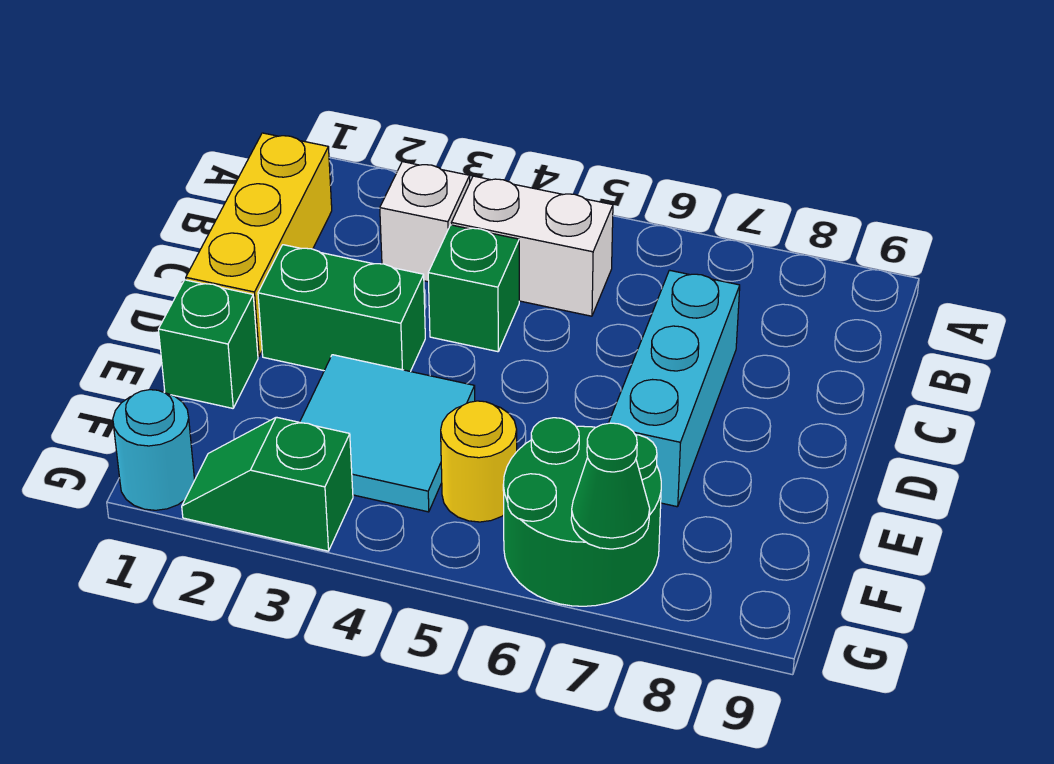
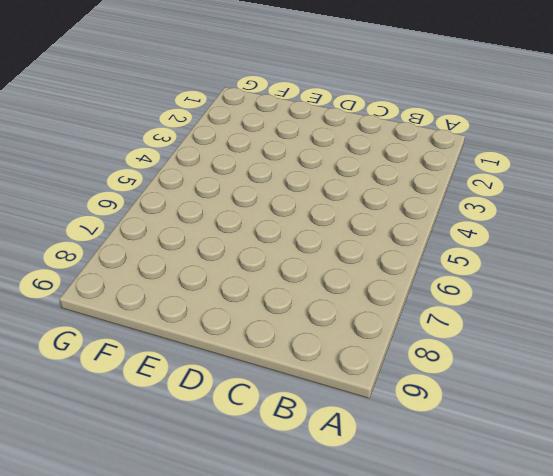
none -> yellow 1x3 brick [186,133,332,356]
none -> white 1x1 brick [380,162,470,282]
none -> white 1x2 brick [452,176,613,316]

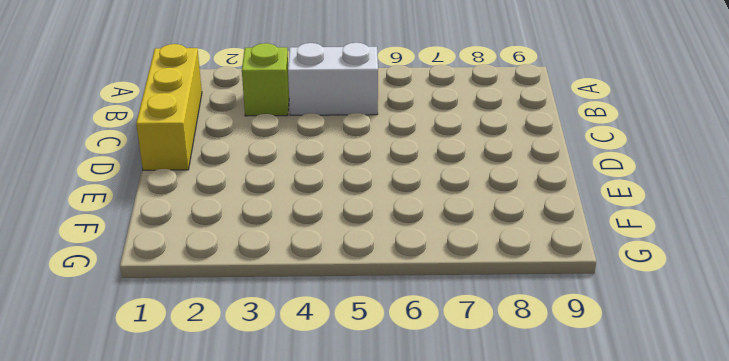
lime 1x1 brick [242,43,289,116] -> white 1x1 brick [380,162,470,282]
none -> green 1x1 brick [428,225,519,352]
none -> cyan 1x3 brick [609,270,740,507]
none -> green 1x2 brick [258,245,425,371]

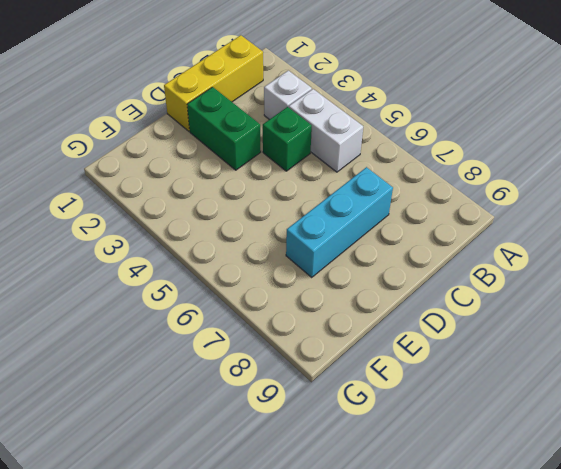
none -> green 1x1 brick [158,280,258,408]
none -> cyan 2x2 tile [300,355,475,512]
none -> yellow 1x1 round brick [441,401,517,522]

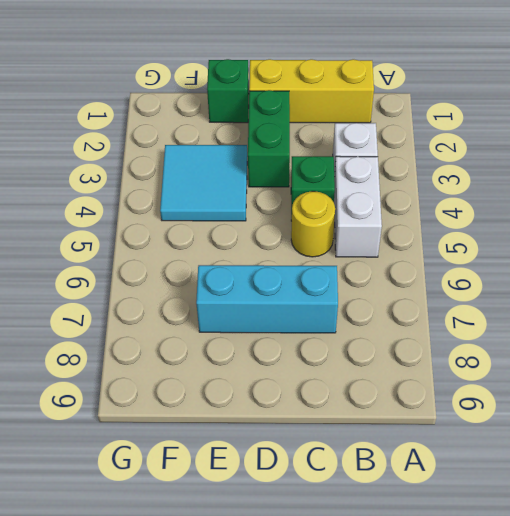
yellow 1x1 round brick [291,191,335,257] -> yellow 1x1 round brick moved to [441,401,517,522]
none -> green 2x2 round brick [503,418,661,606]
none -> cyan 1x1 round brick [113,390,195,510]
none -> green 1x2 slope [182,417,353,551]

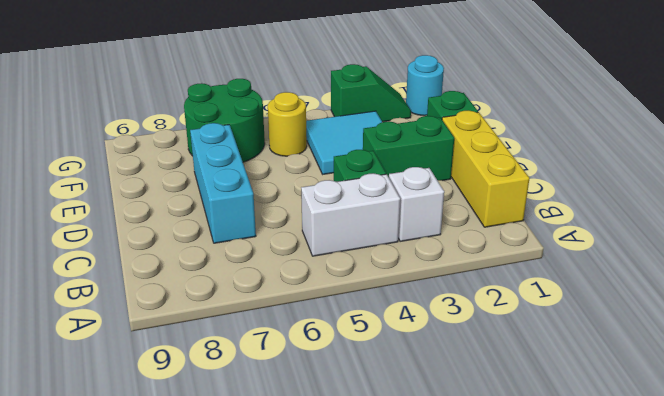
none -> green 1x1 cone [571,423,650,549]

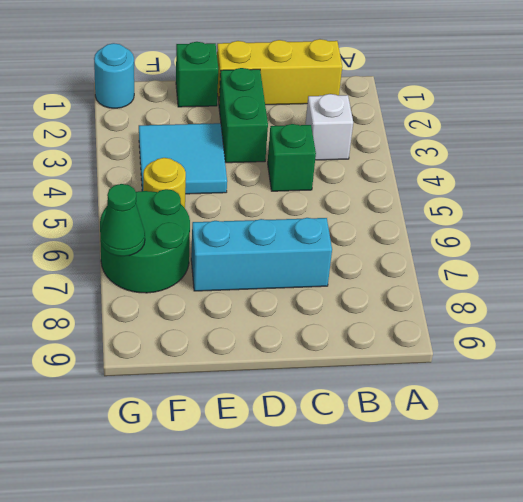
none -> white 1x2 brick [452,176,613,316]
none -> green 1x2 slope [182,417,353,551]

